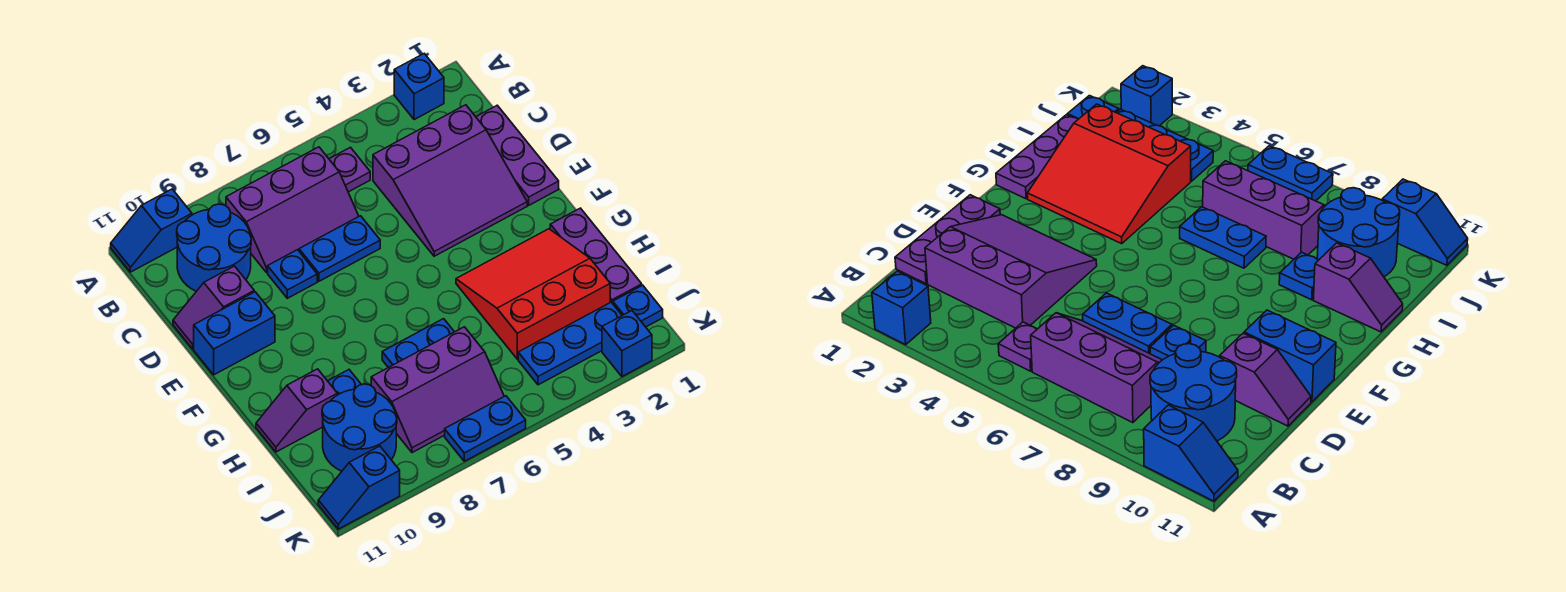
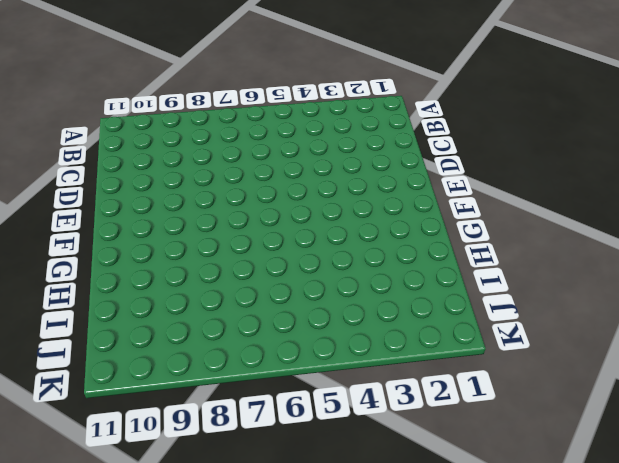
none -> blue 1x1 brick [394,54,444,120]
none -> blue 1x2 slope [111,189,192,272]
none -> purple 1x1 plate [329,147,370,192]

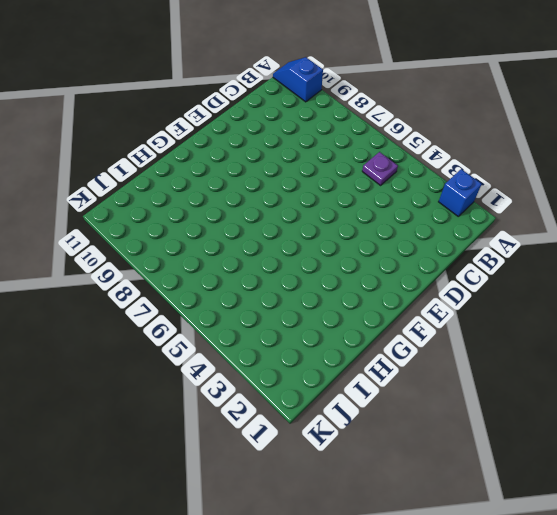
none -> purple 2x3 slope [226,147,359,272]
none -> blue 2x2 round brick [177,204,251,291]
none -> purple 1x3 plate [476,105,559,205]

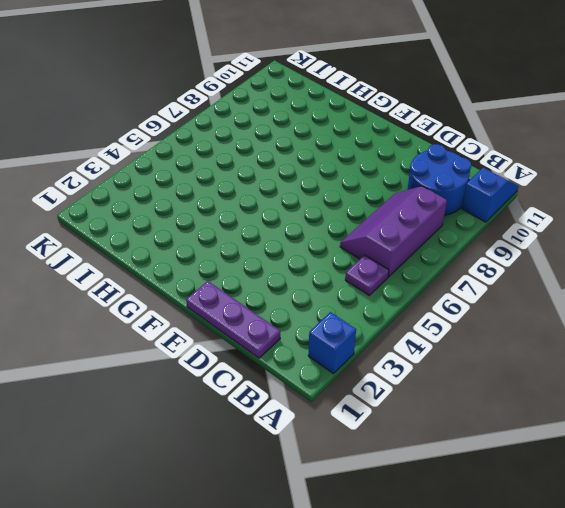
none -> purple 3x3 slope [373,105,527,256]
none -> blue 1x2 plate [299,216,380,281]
none -> blue 1x1 plate [268,250,317,298]

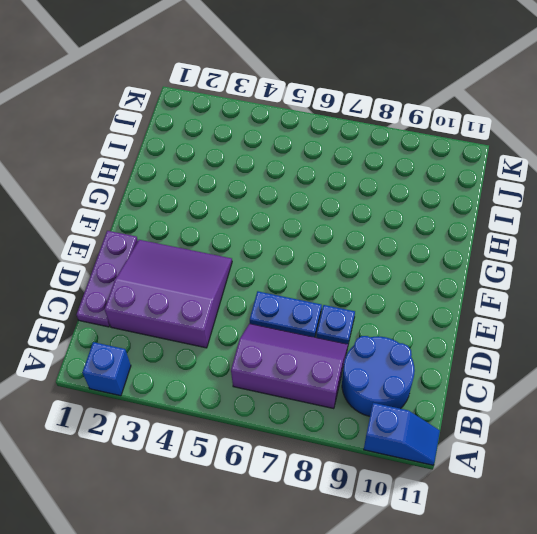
none -> purple 1x1 plate [329,147,370,192]
none -> purple 1x2 slope [173,266,254,349]
none -> blue 1x2 brick [194,292,275,375]

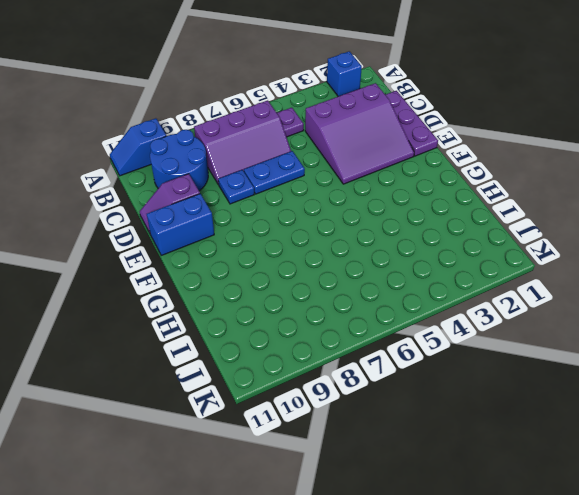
none -> purple 1x3 plate [550,208,642,303]
none -> red 3x3 slope [456,229,610,359]
none -> blue 1x2 plate [382,319,454,368]

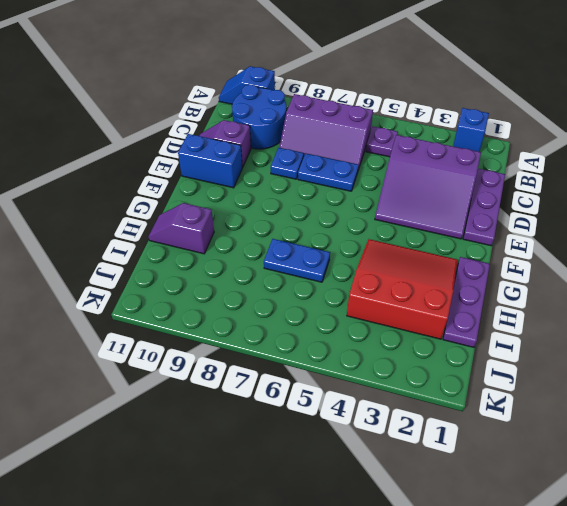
none -> blue 1x1 plate [328,370,361,395]
none -> purple 2x3 slope [371,327,504,453]
none -> blue 2x2 round brick [322,384,397,471]

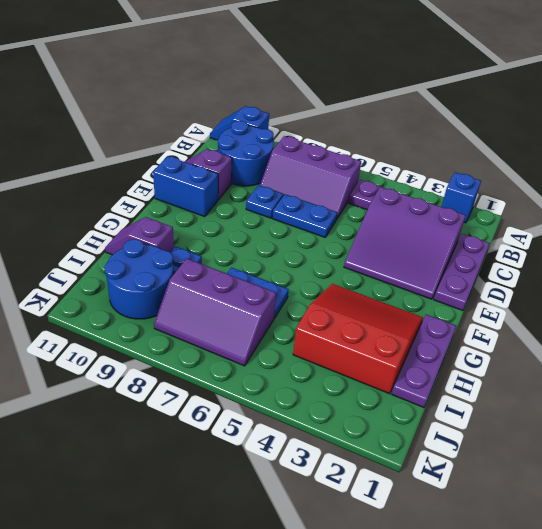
none -> blue 1x1 plate [613,285,663,327]
none -> blue 1x3 plate [518,302,622,385]
none -> blue 1x1 brick [602,311,652,377]

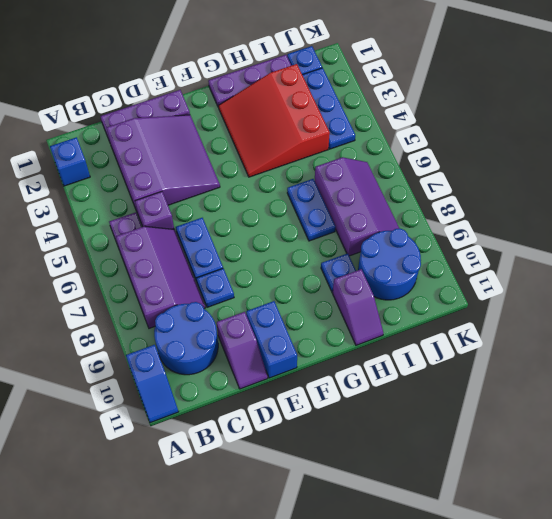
purple 1x1 brick [135,192,174,229] -> none
none -> blue 1x1 brick [602,311,652,377]
none -> blue 1x2 plate [445,396,526,461]
none -> blue 1x2 slope [318,446,400,529]

